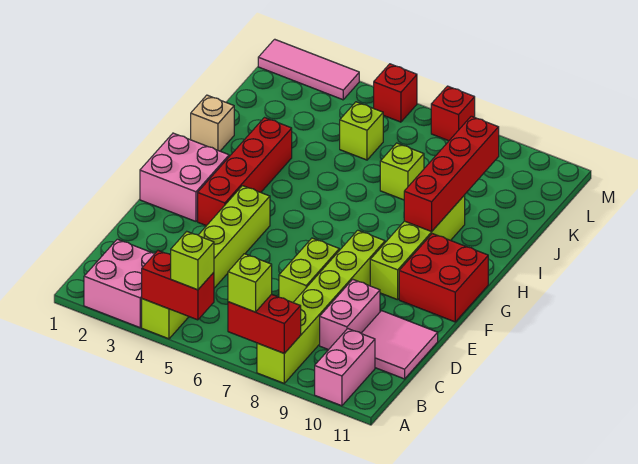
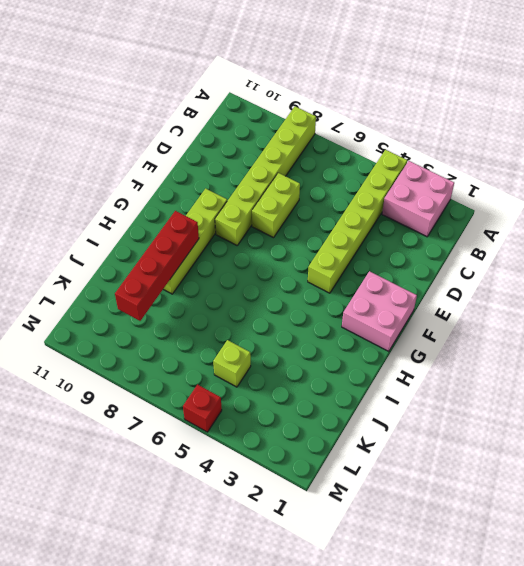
none -> pink 1x2 brick [315,329,375,406]
none -> pink 1x2 brick [320,279,380,350]
none -> pink 2x2 tile [361,311,438,379]

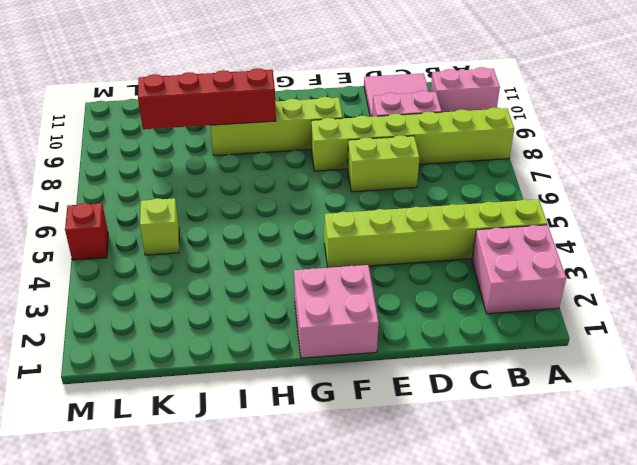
none -> red 1x4 brick [198,118,292,226]
none -> red 2x2 brick [399,234,488,322]
none -> tan 1x1 brick [191,95,234,151]

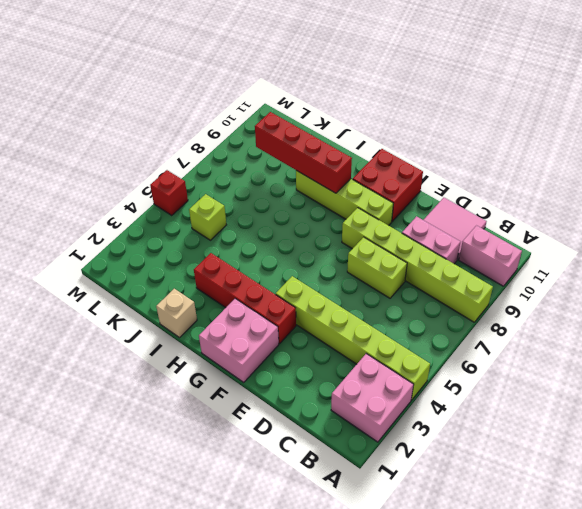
none -> lime 1x1 brick [380,143,424,200]
none -> pink 1x3 tile [258,39,359,100]
none -> red 1x1 brick [431,86,475,141]

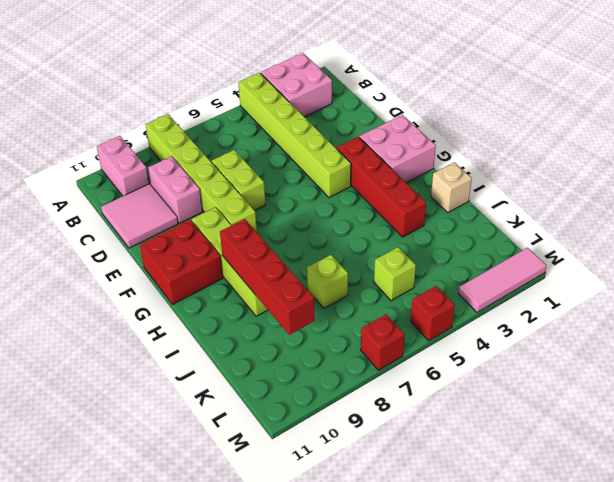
none -> red 1x2 brick [142,251,214,320]
none -> red 1x2 brick [228,294,301,353]
none -> lime 1x1 brick [171,232,214,290]

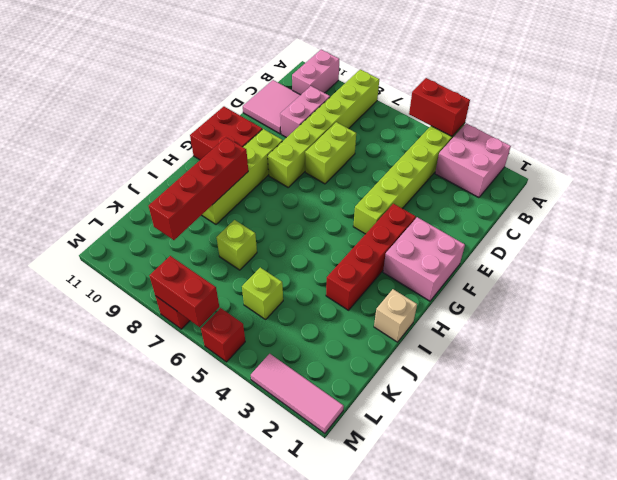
red 1x2 brick [149,256,219,327] -> red 1x2 brick moved to [228,294,301,353]
none -> lime 1x1 brick [171,232,214,290]
none -> lime 1x1 brick [228,254,272,312]

